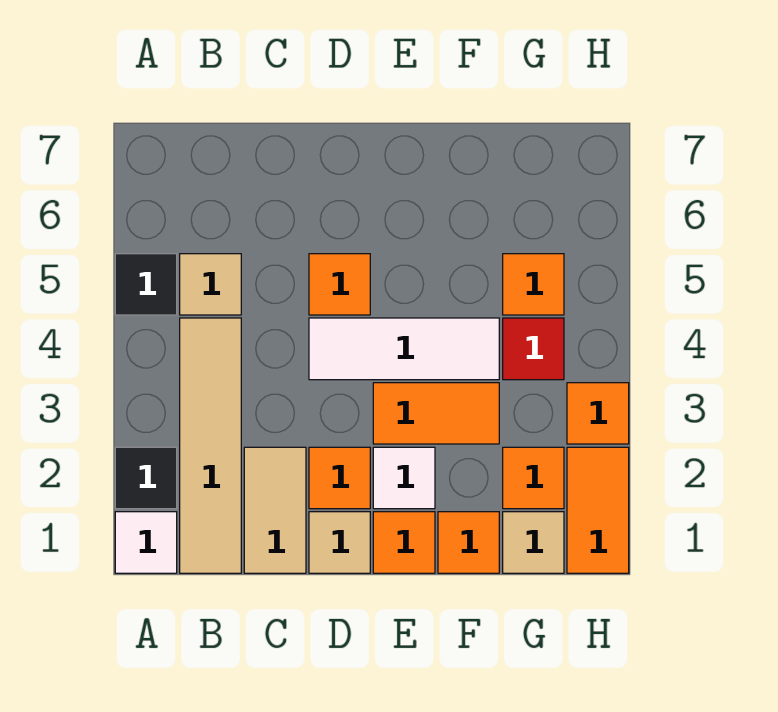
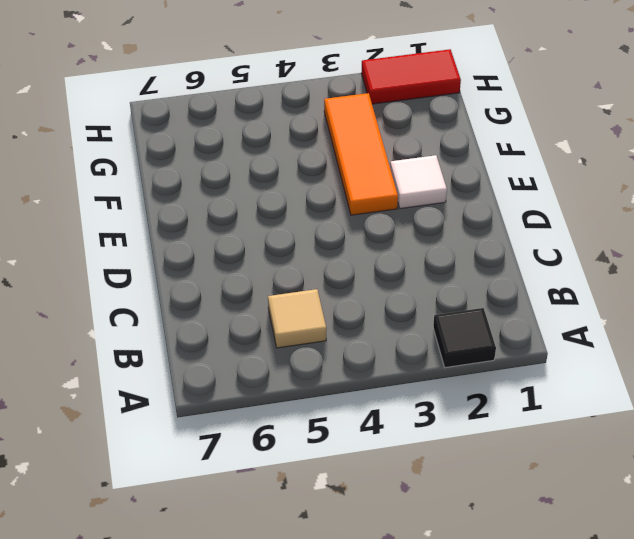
orange 1x3 tile [324,93,398,215] -> orange 1x2 tile [373,383,499,444]
red 1x2 tile [361,49,461,104] -> orange 1x2 tile [567,447,629,573]
none -> white 1x1 tile [115,512,177,573]
none -> black 1x1 tile [115,254,177,315]
none -> tan 1x4 tile [180,318,241,573]

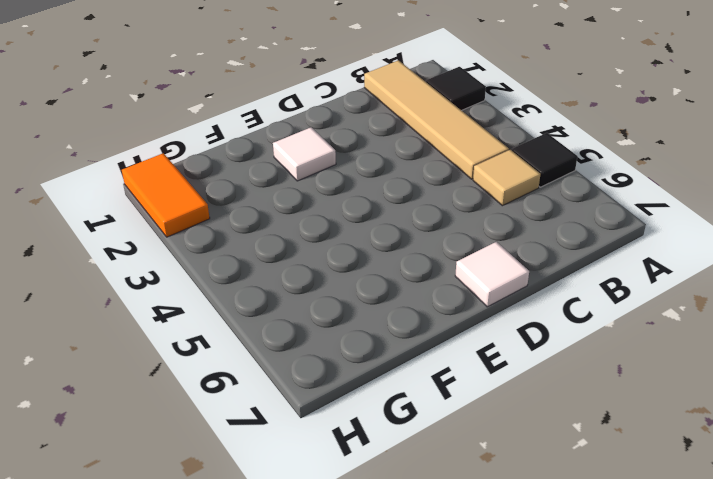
white 1x1 tile [455,242,529,307] -> white 1x1 tile moved to [115,512,177,573]
none -> tan 1x2 tile [244,447,306,573]
none -> tan 1x1 tile [309,512,370,573]
none -> orange 1x1 tile [309,447,370,509]

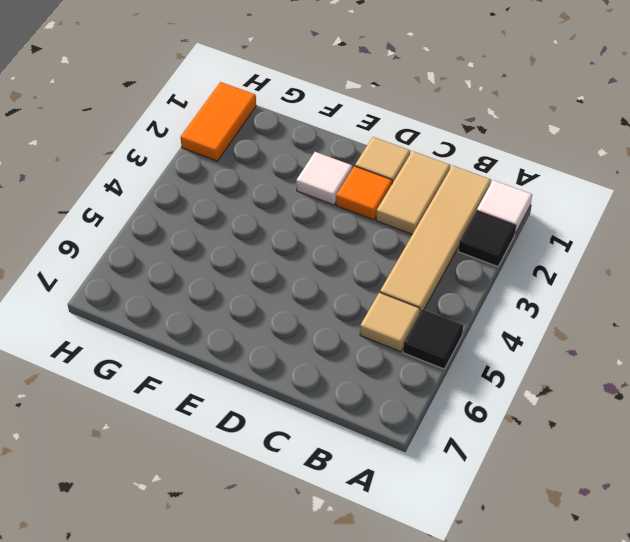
none -> white 1x3 tile [309,318,499,380]
none -> orange 1x1 tile [309,254,370,315]
none -> orange 1x1 tile [373,512,435,573]

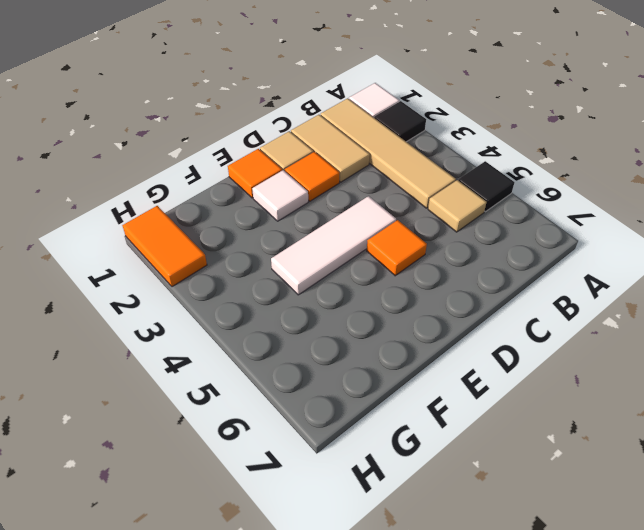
none -> orange 1x2 tile [373,383,499,444]
none -> orange 1x1 tile [438,512,499,573]
none -> tan 1x1 tile [503,512,564,573]

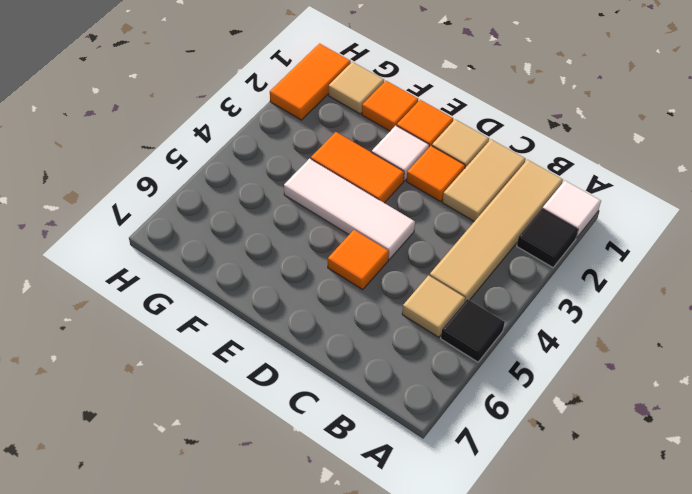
none -> orange 1x1 tile [503,447,564,509]
none -> red 1x1 tile [503,318,564,380]
none -> orange 1x1 tile [503,254,564,315]

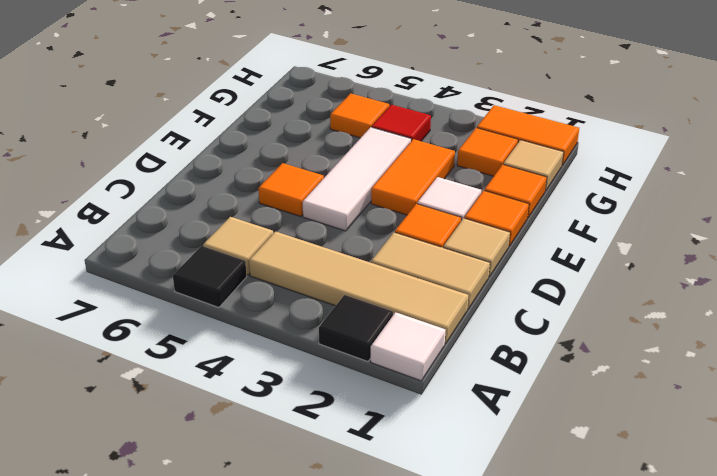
none -> orange 1x1 tile [567,383,629,444]

